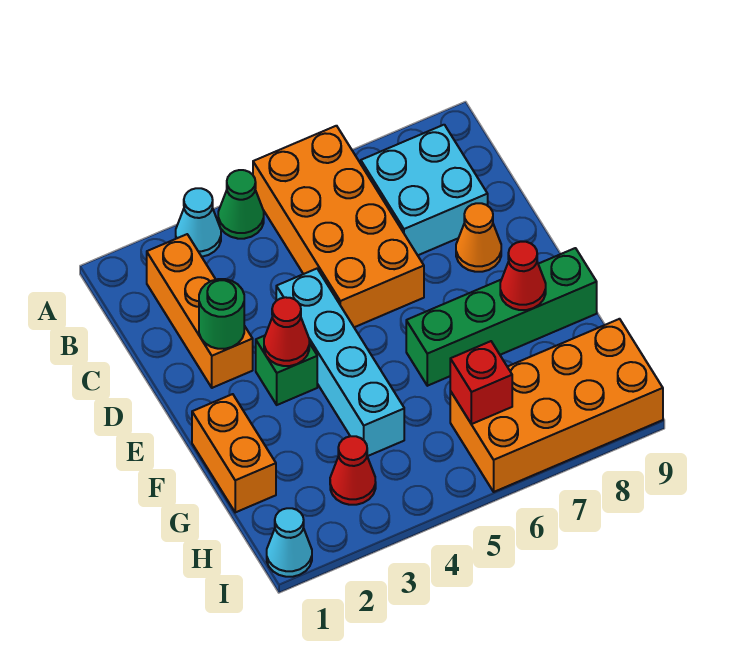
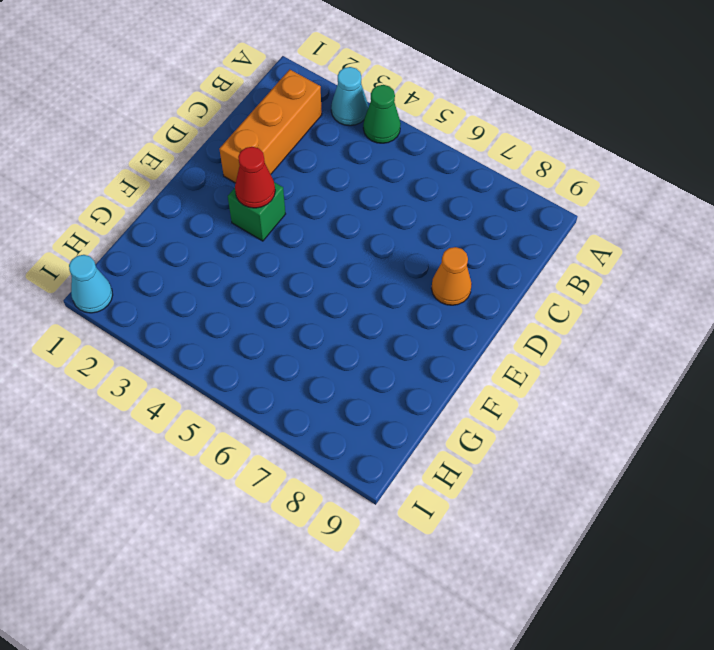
none -> orange 2x4 brick [253,126,424,327]
none -> cyan 2x2 brick [361,125,488,255]
none -> cyan 1x4 brick [276,269,404,456]

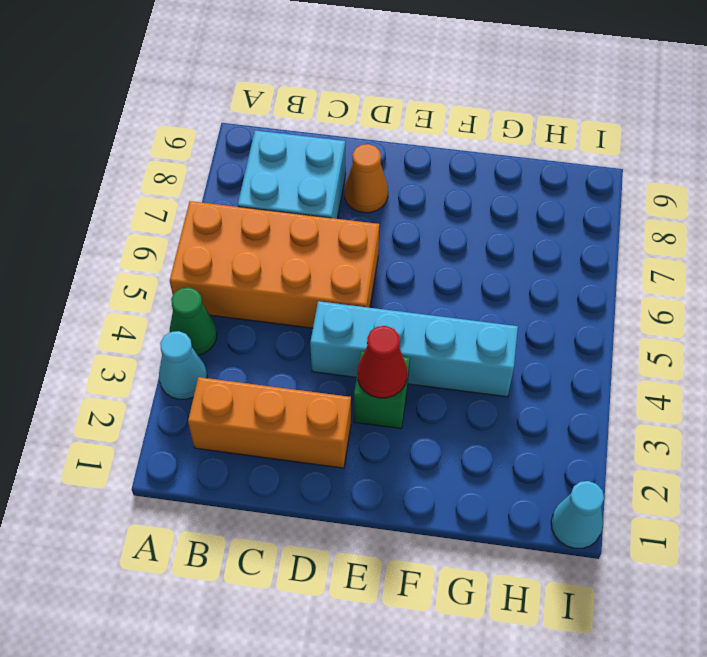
none -> orange 1x2 brick [192,394,276,512]
none -> green 1x4 brick [406,248,597,386]
none -> red 1x1 cone [330,436,376,505]

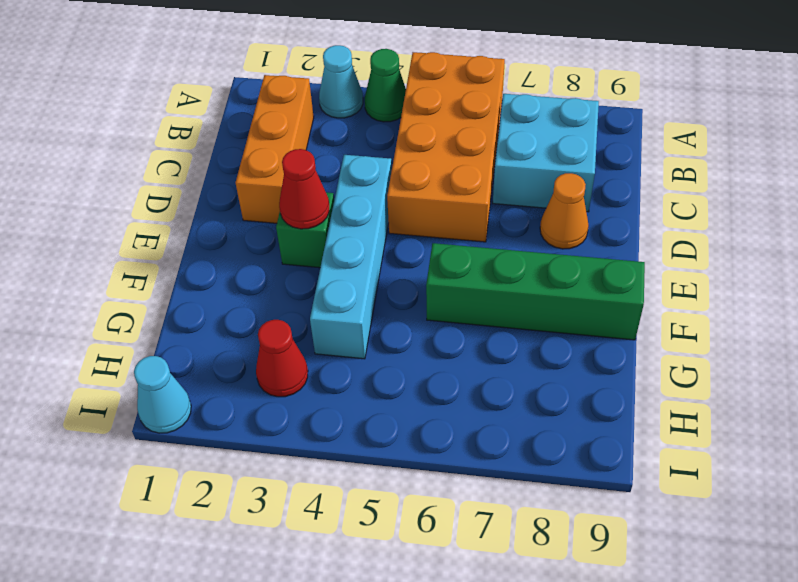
none -> orange 1x2 brick [192,394,276,512]
none -> orange 2x4 brick [450,319,663,492]
none -> green 1x1 round brick [199,279,244,349]

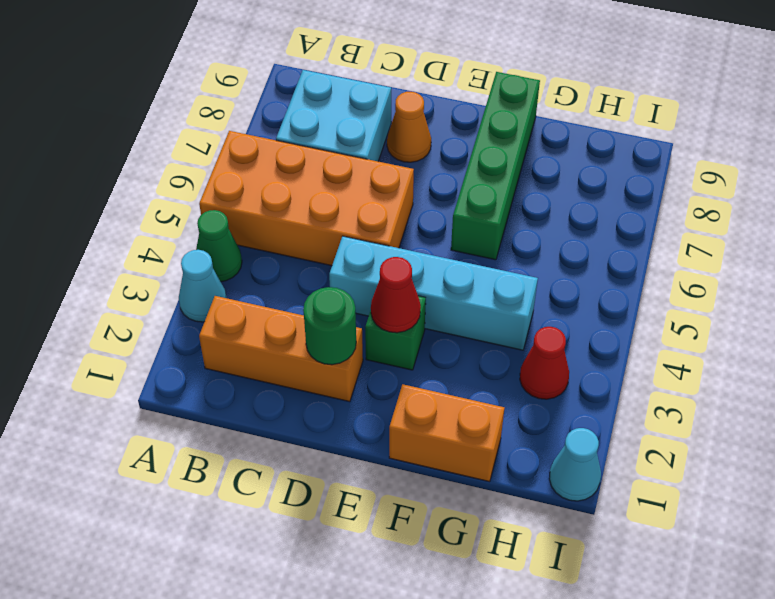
none -> orange 2x4 brick [450,319,663,492]
none -> red 1x1 cone [500,242,546,310]
none -> red 1x1 brick [450,341,512,424]

